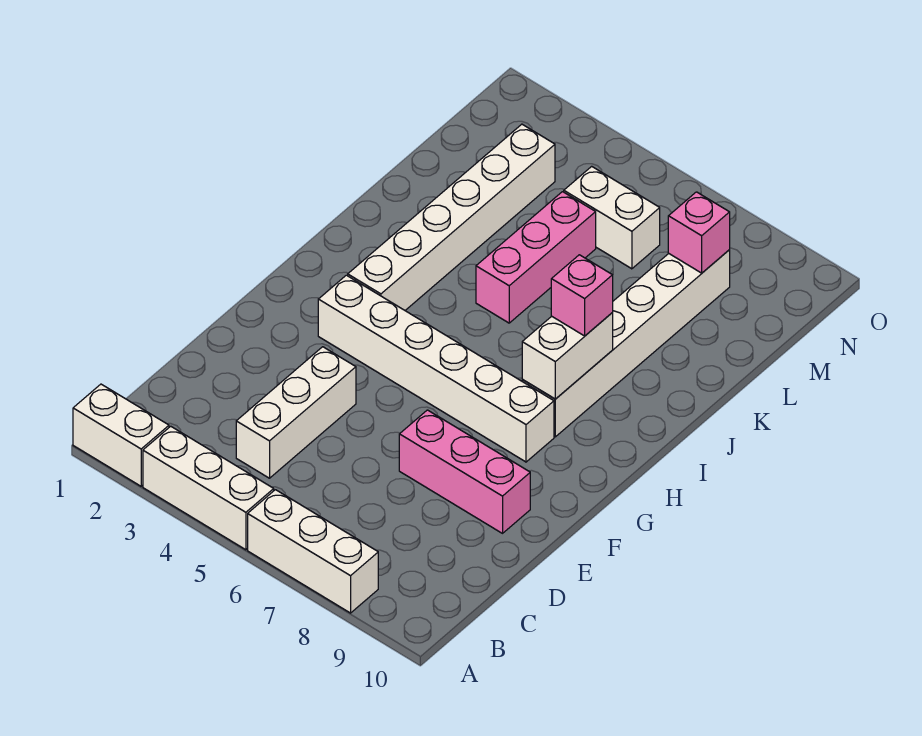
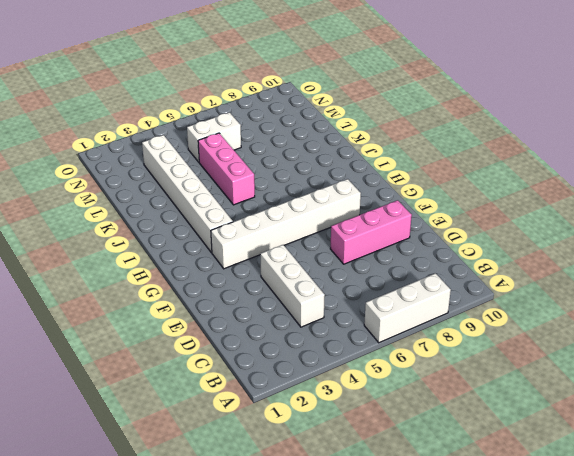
none -> white 1x2 brick [73,384,169,486]
none -> white 1x3 brick [143,426,274,550]
none -> white 1x6 brick [522,250,730,437]

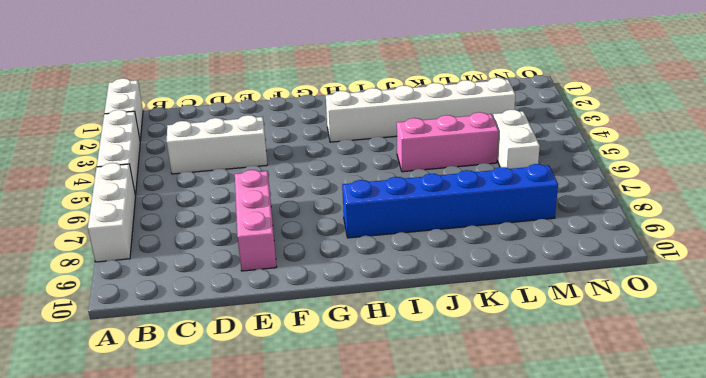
blue 1x6 brick [342,164,558,238] -> white 1x6 brick [522,250,730,437]
none -> white 1x6 brick [318,275,554,462]
none -> white 1x2 brick [522,313,613,399]
none -> pink 1x1 brick [668,192,730,273]

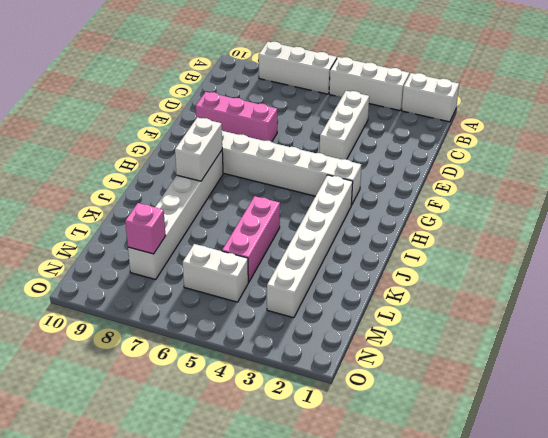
none -> pink 1x1 brick [551,255,613,336]

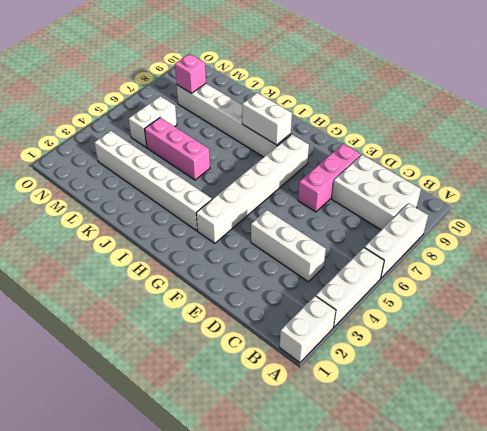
white 2x3 brick [332,155,421,230] -> none
none -> pink 1x1 brick [551,255,613,336]

